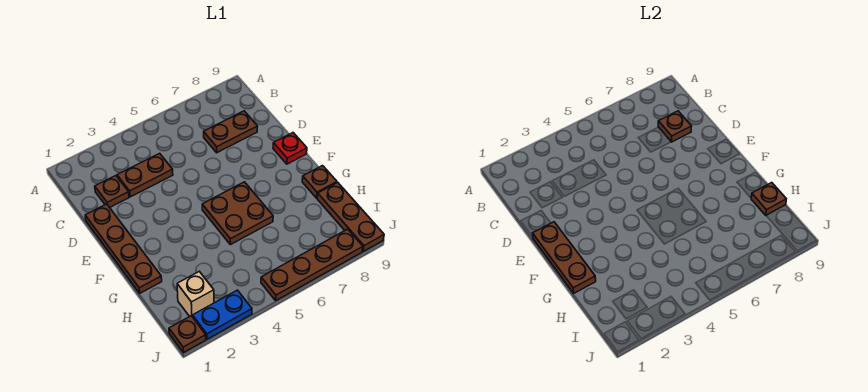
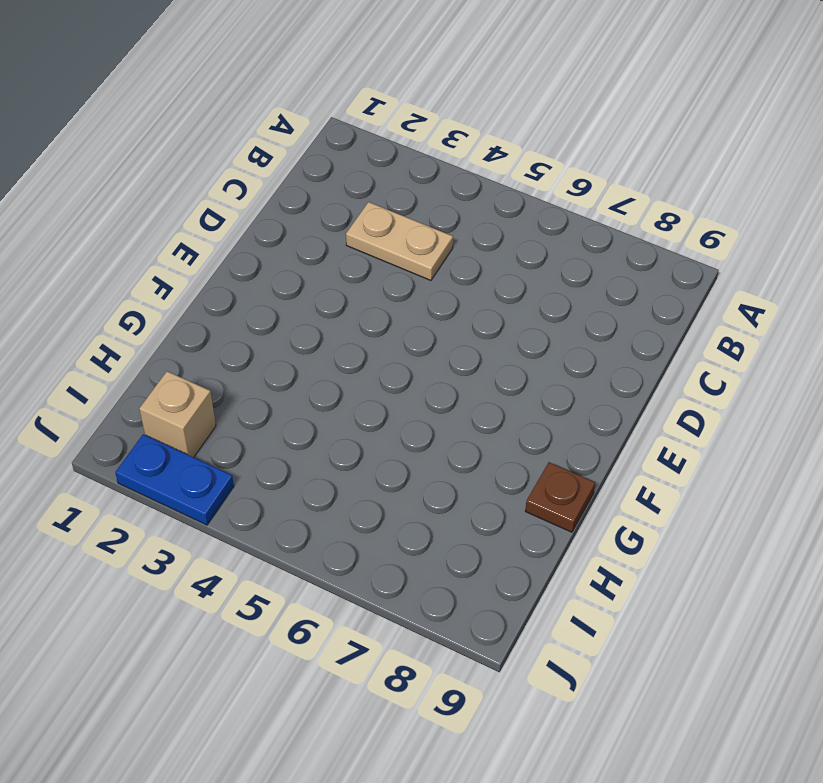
tan 1x2 plate [346,202,453,280] -> brown 1x2 plate [117,153,173,197]
none -> brown 1x1 plate [95,176,129,207]
none -> brown 1x2 plate [204,111,258,153]
none -> brown 1x4 plate [85,204,162,293]

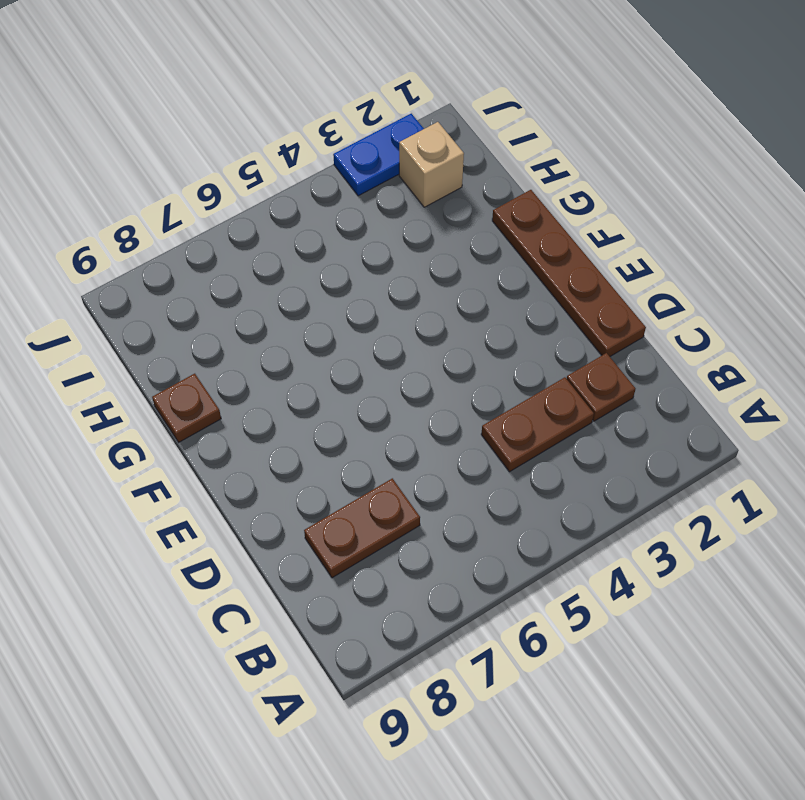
none -> red 1x1 plate [273,133,307,164]
none -> brown 2x2 plate [202,182,273,245]
none -> brown 1x3 plate [317,183,384,252]

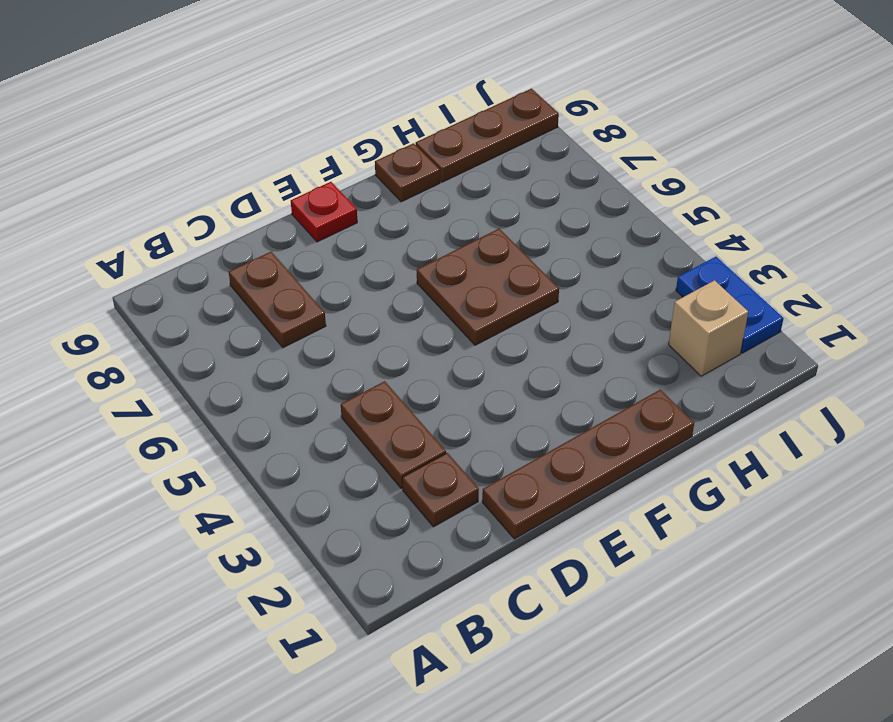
none -> brown 1x1 plate [169,316,206,353]
none -> brown 1x4 plate [261,229,363,300]
none -> brown 1x1 plate [658,111,692,142]

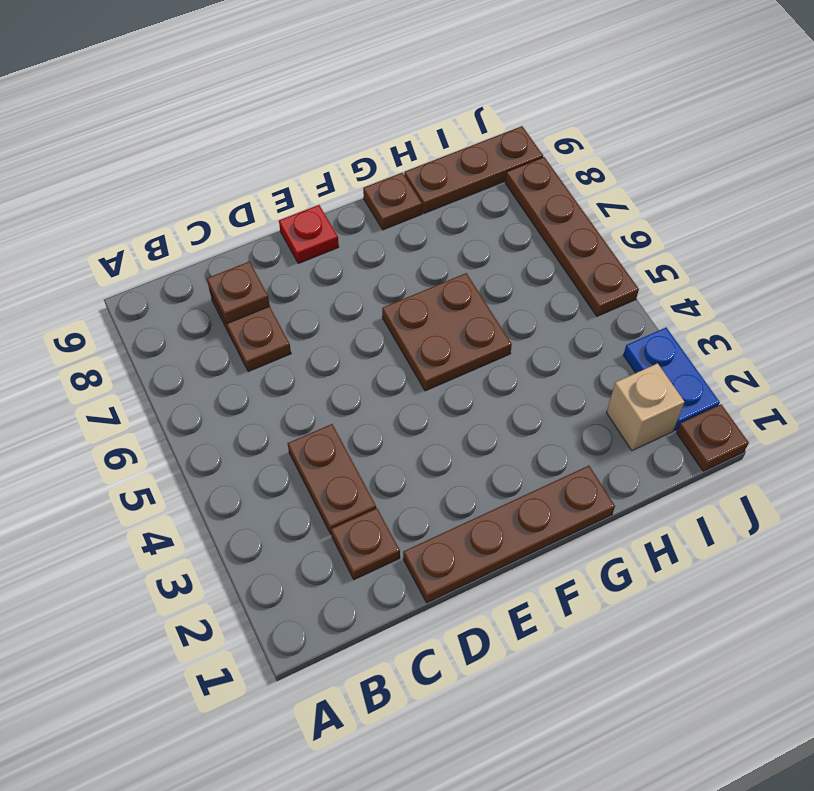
none -> brown 1x3 plate [533,222,596,293]
none -> brown 1x1 plate [751,183,786,215]

